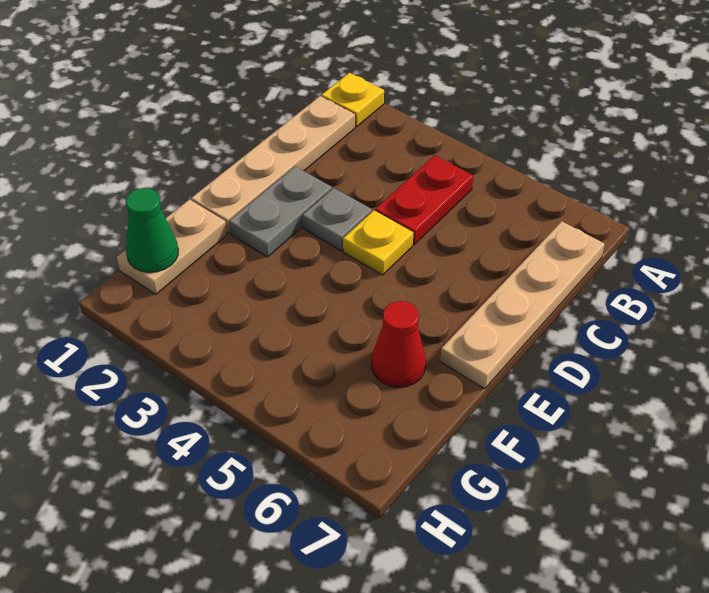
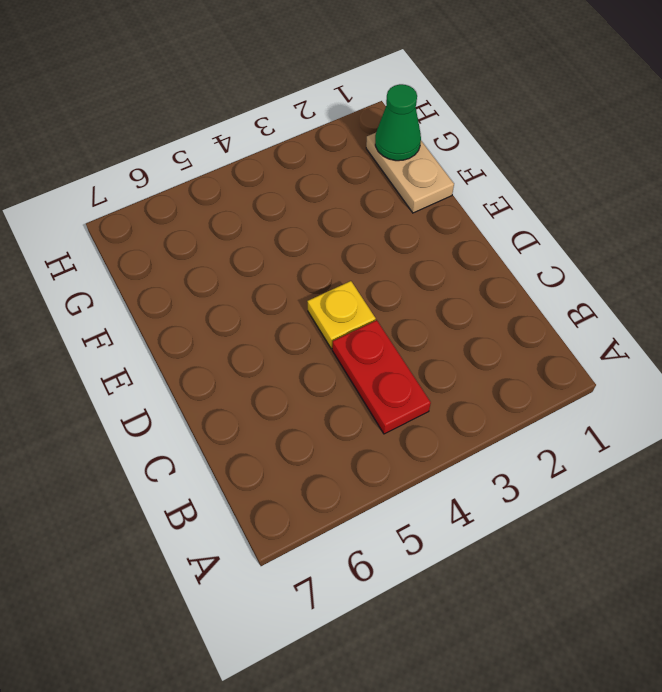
none -> yellow 1x1 plate [322,73,384,127]
none -> tan 1x4 plate [191,96,355,233]

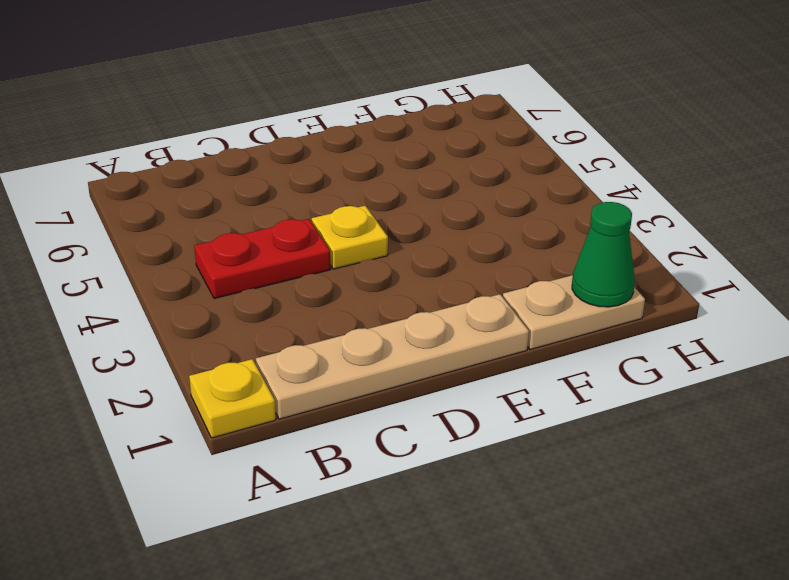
none -> tan 1x4 plate [440,221,605,389]
none -> grey 1x2 plate [229,166,332,257]

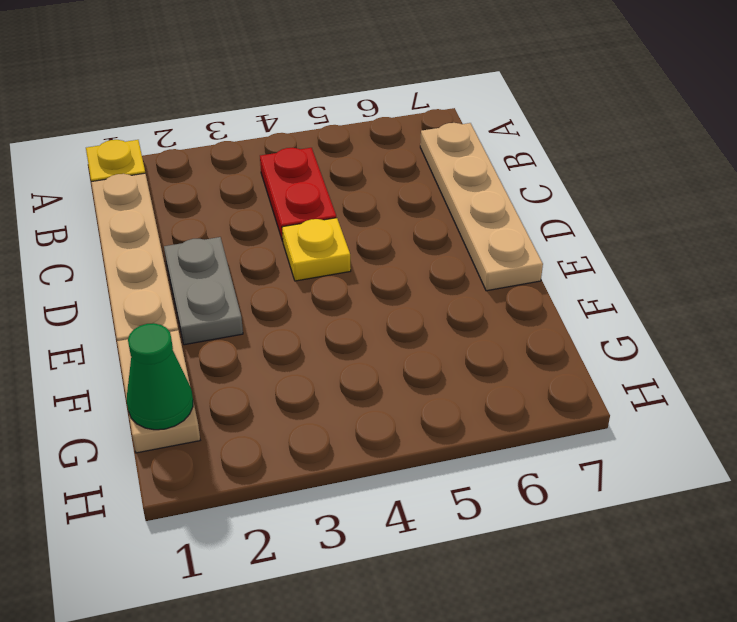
none -> grey 1x1 plate [303,188,372,251]
none -> red 1x1 cone [372,301,426,387]

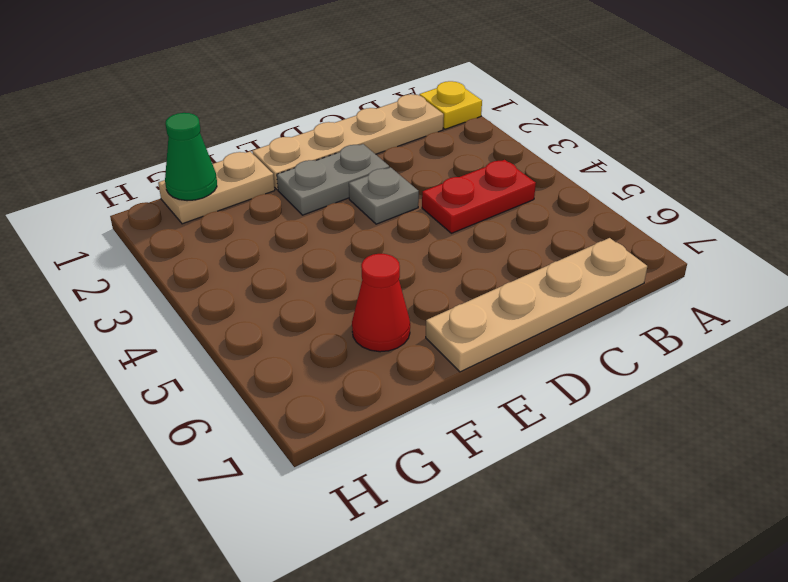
none -> yellow 1x1 plate [343,211,413,275]

